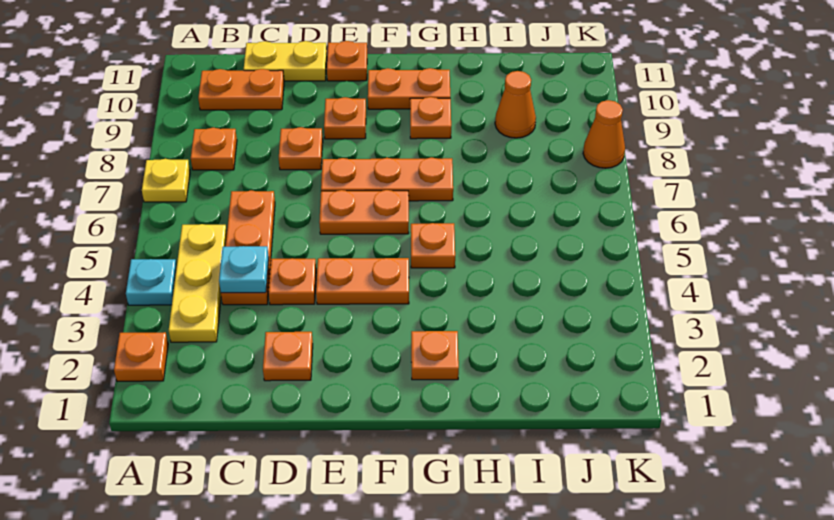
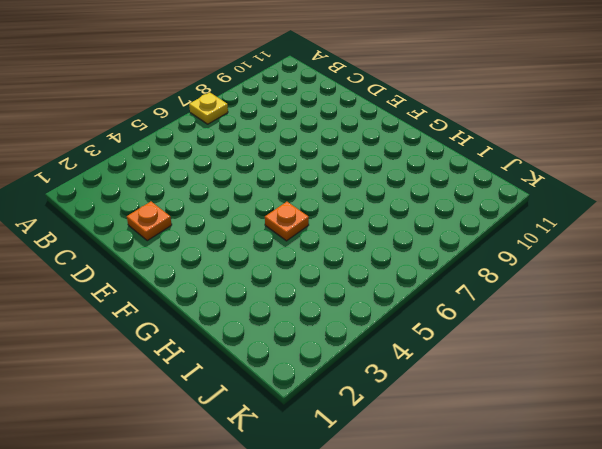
none -> orange 1x1 plate [114,332,168,381]
none -> cyan 1x1 plate [126,259,177,305]
none -> yellow 1x3 plate [169,224,227,342]

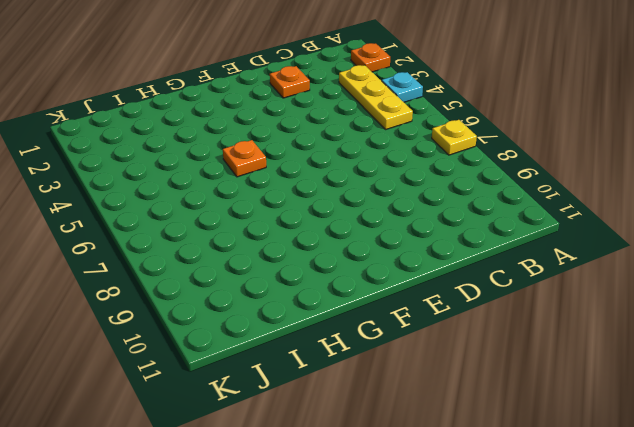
none -> orange 1x1 plate [191,128,237,170]
none -> orange 1x2 plate [198,69,284,110]
none -> orange 1x3 plate [221,190,275,305]

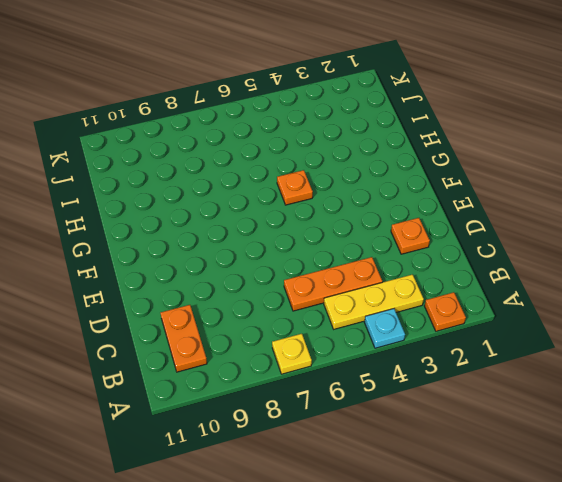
none -> orange 1x1 plate [191,128,237,170]
none -> yellow 1x2 plate [244,41,327,81]
none -> orange 1x1 plate [268,258,316,305]

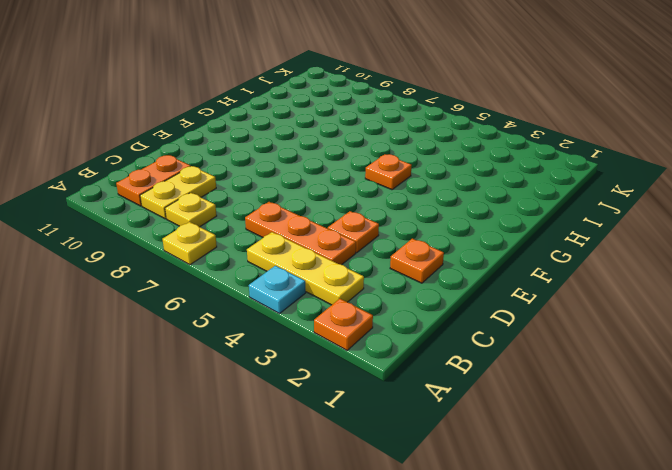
yellow 1x1 plate [165,193,217,227] -> orange 1x1 plate [191,128,237,170]
yellow 1x2 plate [140,166,216,219] -> yellow 1x2 plate moved to [244,41,327,81]
none -> orange 1x1 plate [279,127,323,170]
none -> orange 1x2 plate [316,258,409,304]
none -> orange 1x2 plate [319,190,409,234]

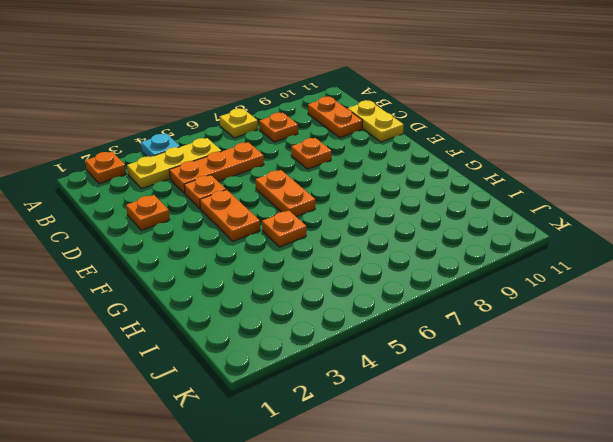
none -> orange 1x3 plate [321,157,453,201]
none -> orange 1x1 plate [324,97,366,139]
none -> orange 1x1 plate [327,41,367,81]

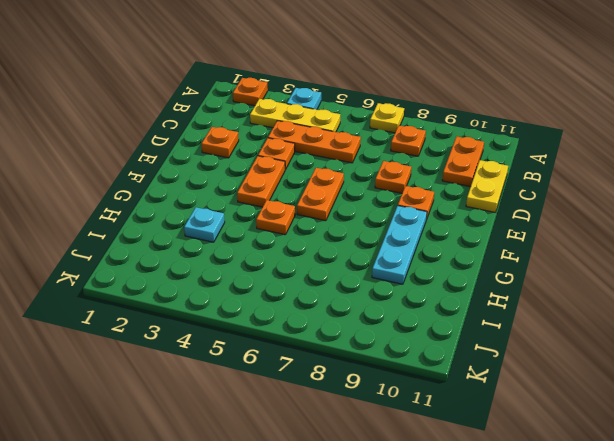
cyan 1x3 plate [372,206,427,284] -> orange 1x1 plate [410,97,451,139]
cyan 1x1 plate [184,207,225,242] -> cyan 1x1 plate moved to [219,246,269,293]
none -> orange 1x3 plate [321,157,453,201]
none -> orange 1x1 plate [327,41,367,81]
none -> orange 1x2 plate [368,68,450,109]

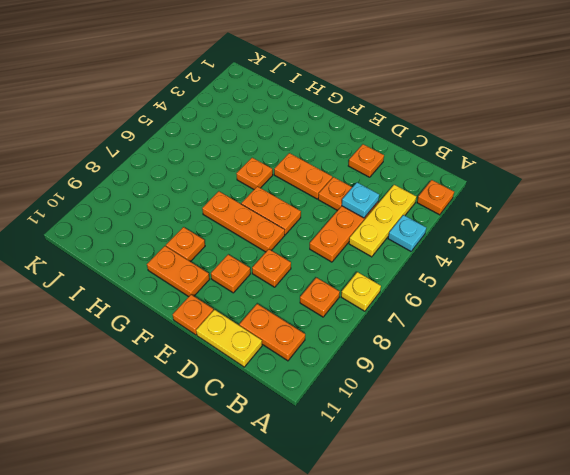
none -> orange 1x1 plate [411,331,459,380]
none -> orange 1x1 cone [495,71,536,138]
none -> orange 1x1 cone [583,100,625,168]

